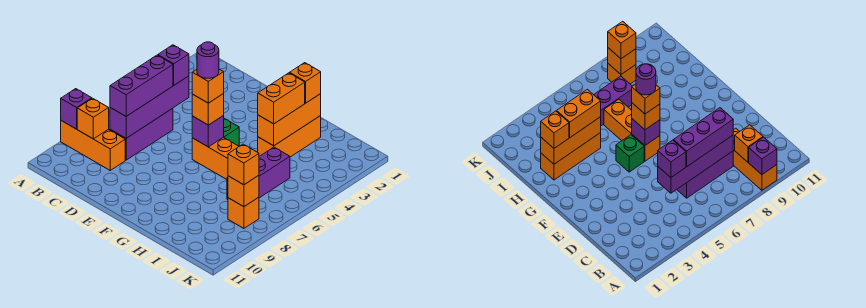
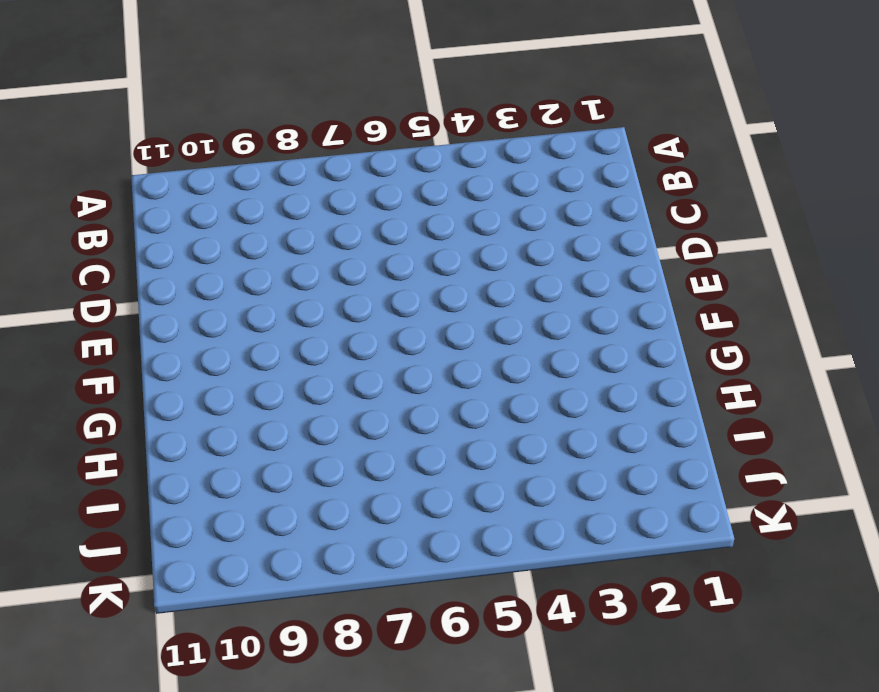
none -> orange 1x3 brick [61,121,125,170]
none -> purple 1x3 brick [110,108,173,160]
none -> green 1x1 brick [224,118,239,146]

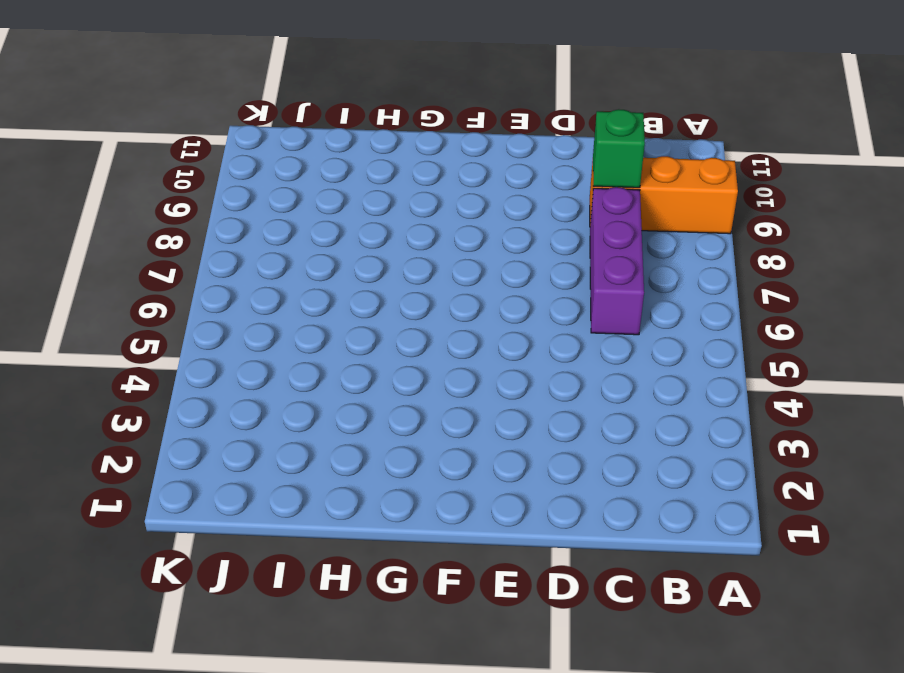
green 1x1 brick [593,109,645,188] -> green 1x1 brick moved to [224,118,239,146]
none -> orange 1x3 brick [192,137,239,179]
none -> orange 1x3 brick [258,116,321,157]
none -> purple 1x3 brick [227,147,290,200]

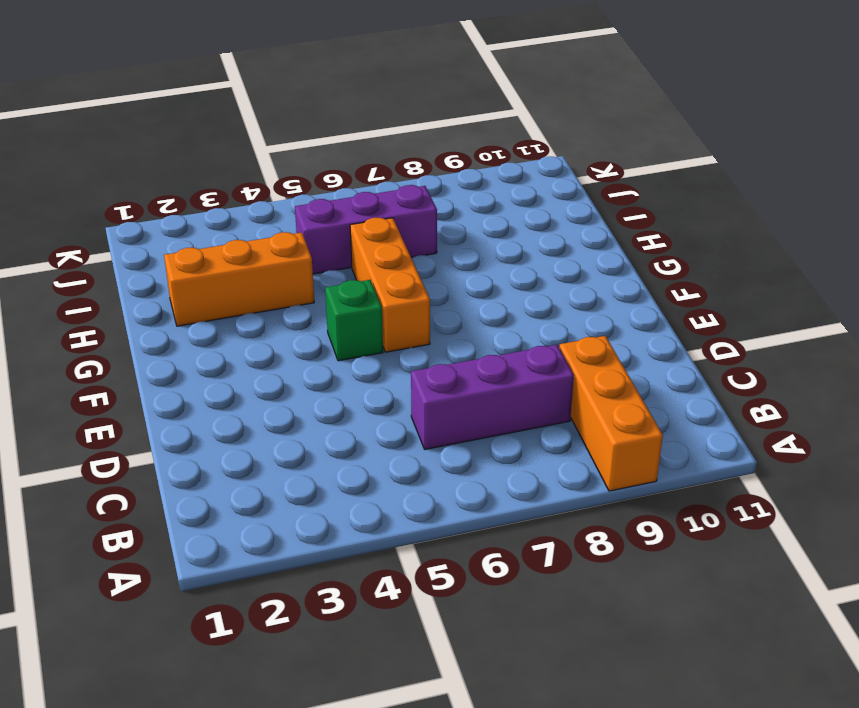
none -> orange 1x1 brick [228,197,259,228]
none -> purple 1x1 brick [61,89,92,129]
none -> orange 1x1 brick [77,98,109,139]

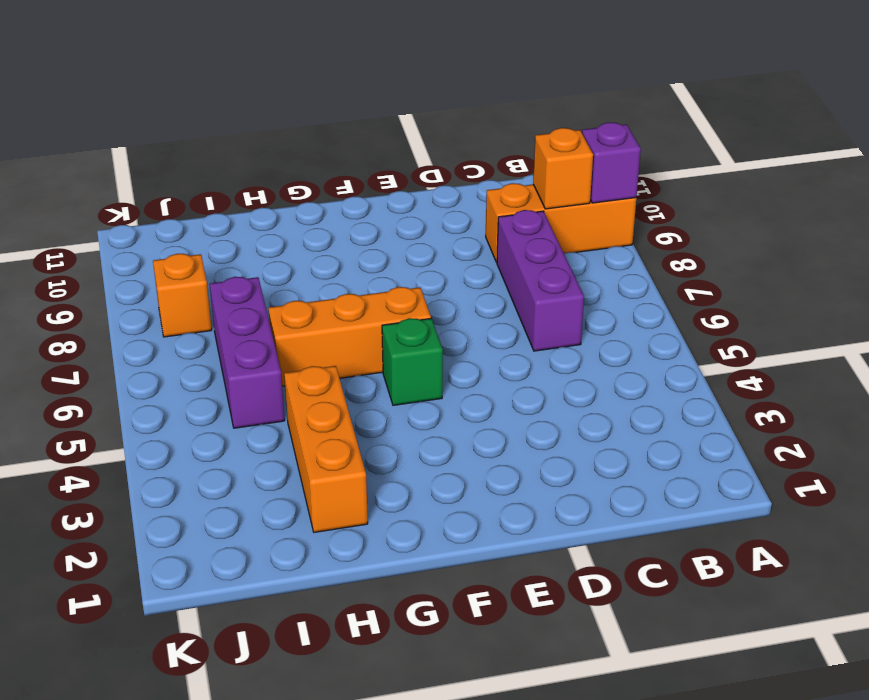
none -> purple 1x4 brick [110,76,189,138]
none -> purple 1x1 brick [192,116,224,147]
none -> orange 1x3 brick [258,94,321,146]

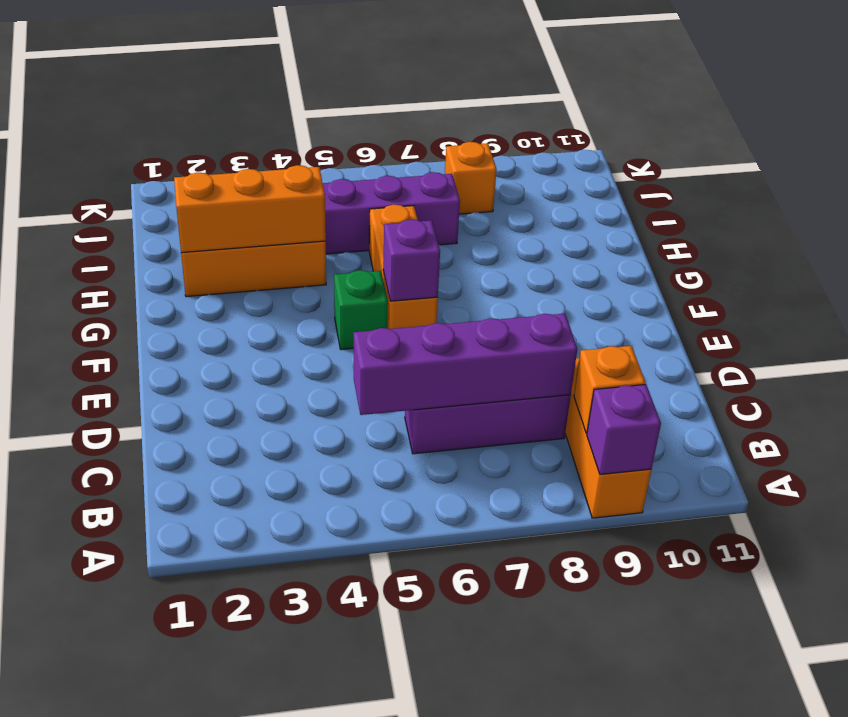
none -> orange 1x1 brick [228,175,259,207]
none -> purple 1x1 brick [158,45,189,85]
none -> purple 1x3 brick [110,55,173,116]

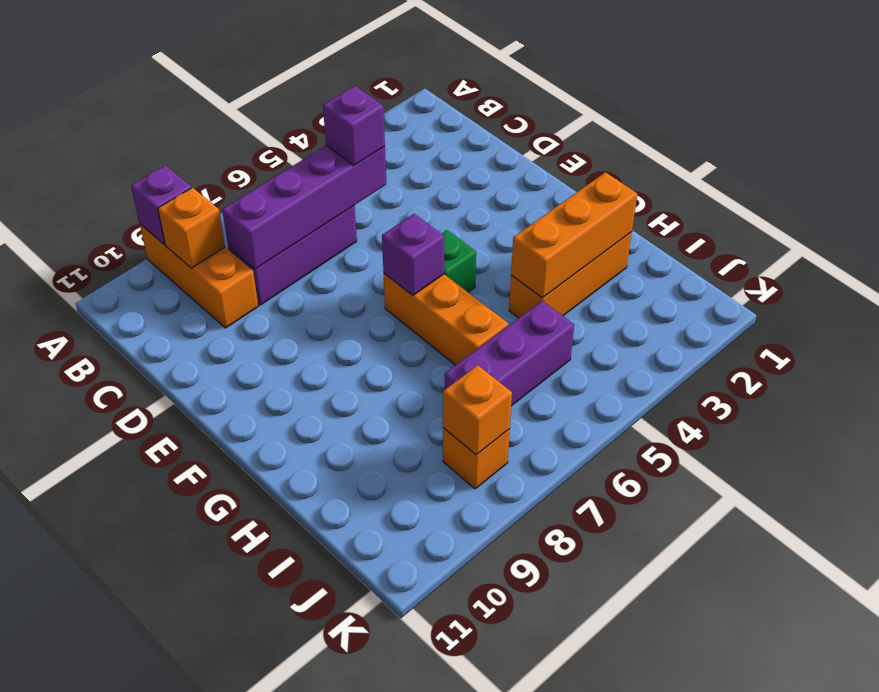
none -> purple 1x3 brick [110,55,173,116]
none -> orange 1x1 brick [192,94,224,125]
none -> orange 1x1 brick [290,63,321,103]

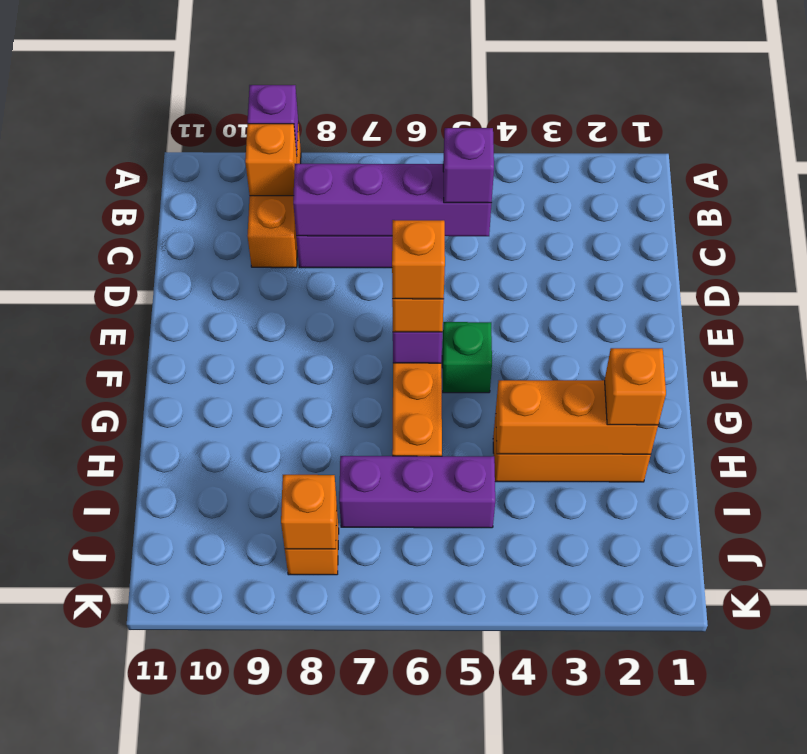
none -> purple 1x3 brick [110,55,173,116]
none -> orange 1x2 brick [258,73,305,124]
none -> orange 1x1 brick [228,144,259,185]

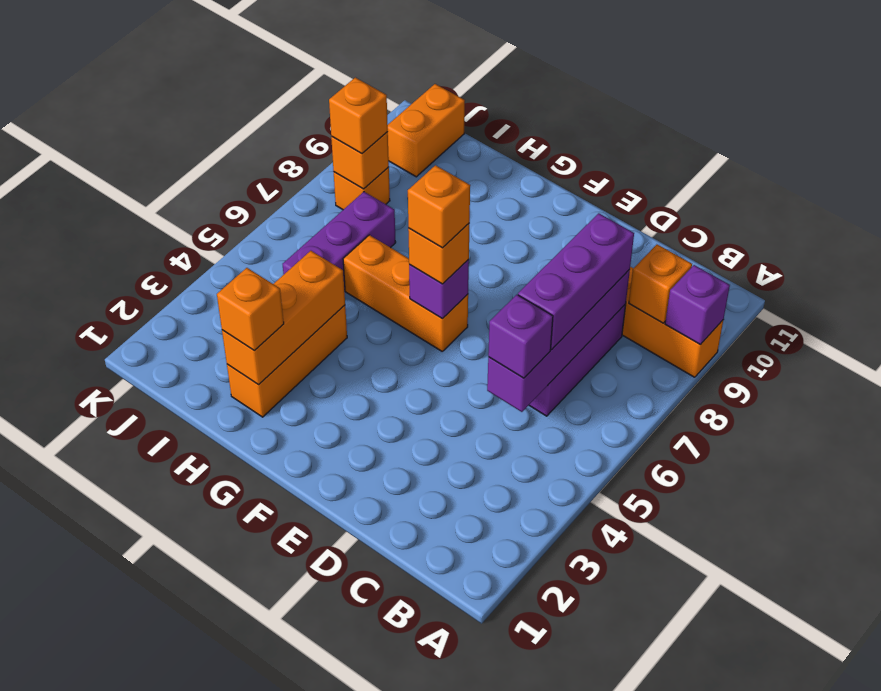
orange 1x2 brick [388,84,465,177] -> orange 1x2 brick moved to [258,73,305,124]
none -> green 1x1 brick [224,118,239,146]
none -> purple 1x1 round brick [197,42,219,78]

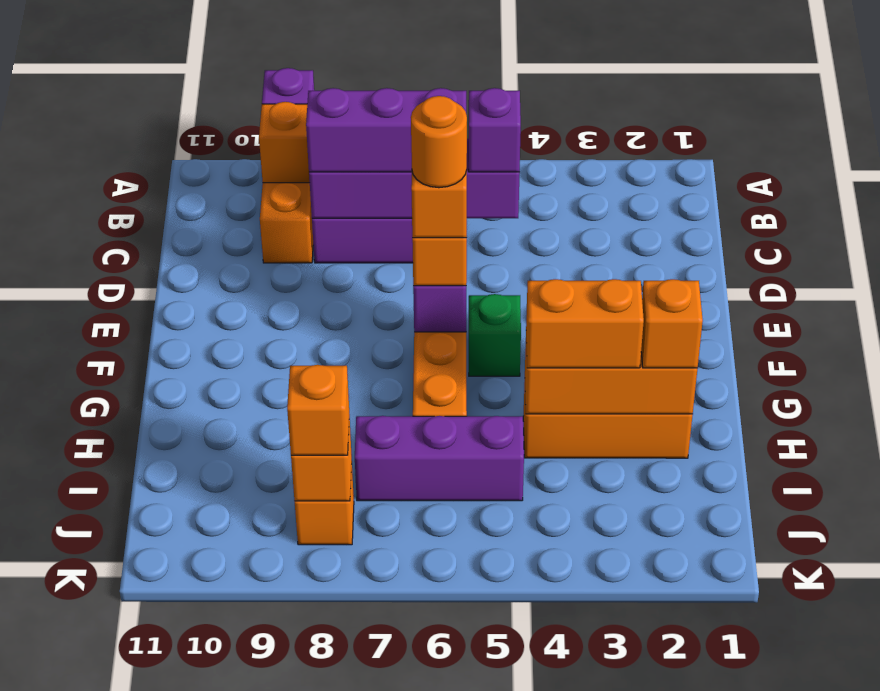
orange 1x1 round brick [411,96,467,188] -> purple 1x1 round brick [197,42,219,78]

